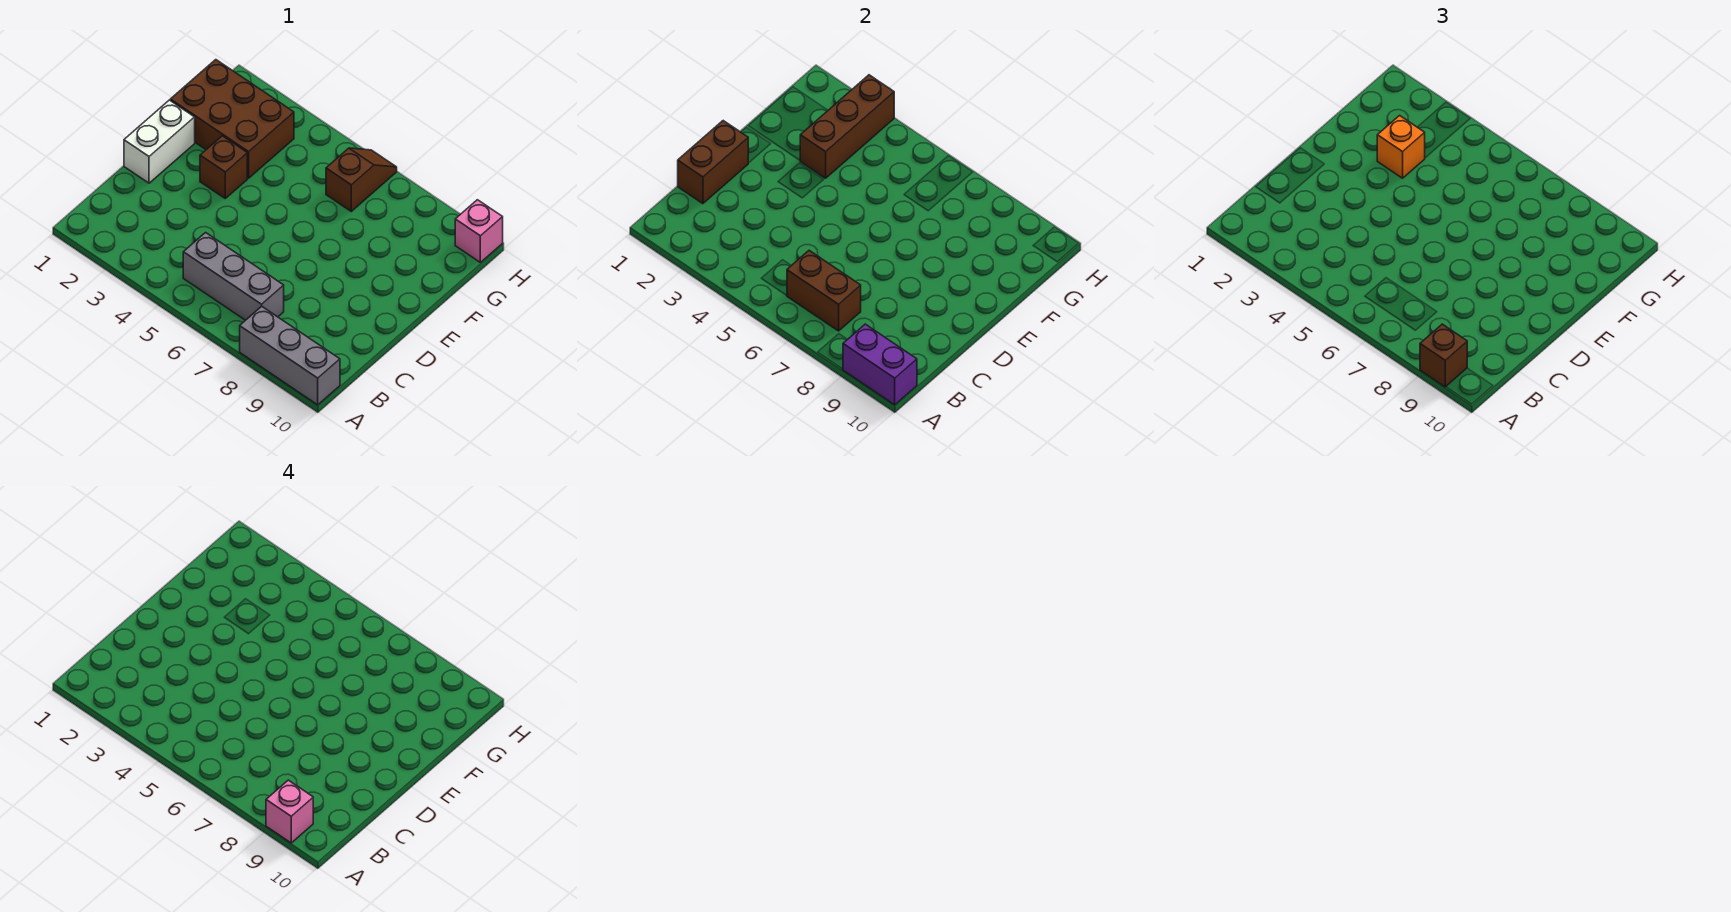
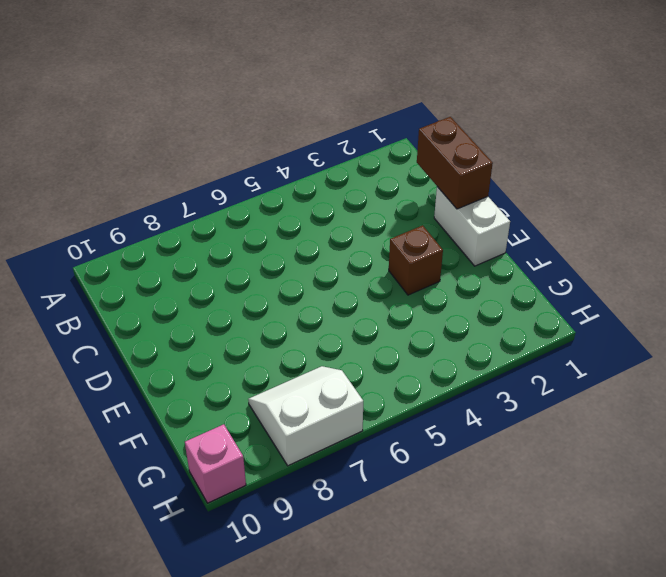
white 2x2 slope [248,366,363,466] -> none
none -> grey 1x3 brick [240,306,340,405]
none -> grey 1x3 brick [183,233,284,320]
none -> brown 2x3 brick [170,60,294,178]

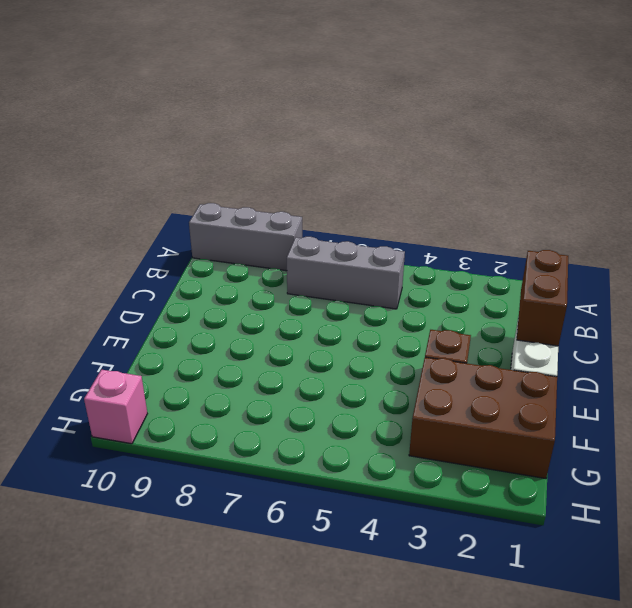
none -> brown 1x2 slope [326,148,397,211]
none -> purple 1x2 brick [843,324,917,405]
none -> brown 1x2 brick [787,251,861,331]

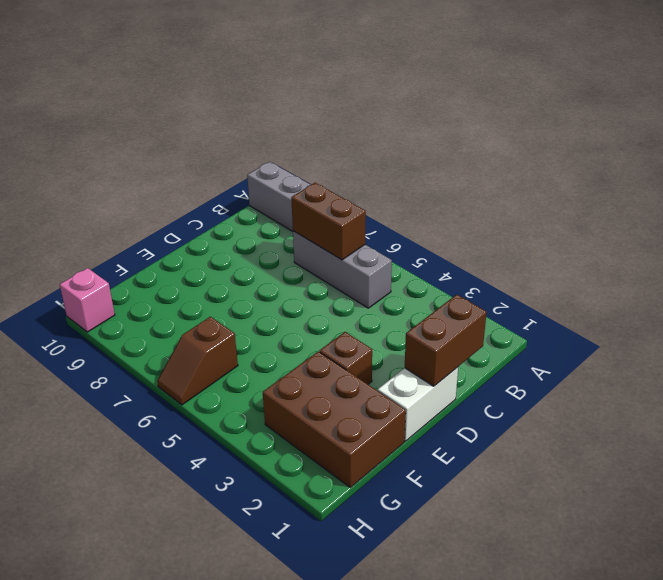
none -> purple 1x2 brick [843,324,917,405]
none -> brown 1x3 brick [800,75,894,178]
none -> brown 1x1 brick [1420,324,1467,387]

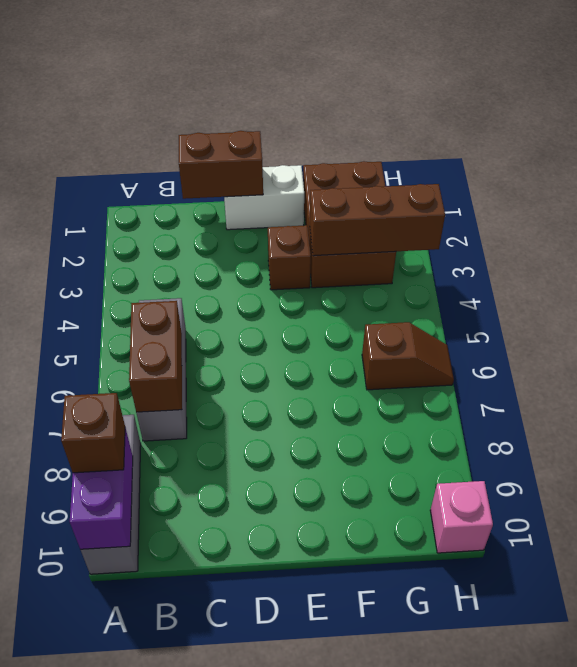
none -> orange 1x1 brick [1377,116,1425,178]
none -> pink 1x1 brick [266,780,313,843]

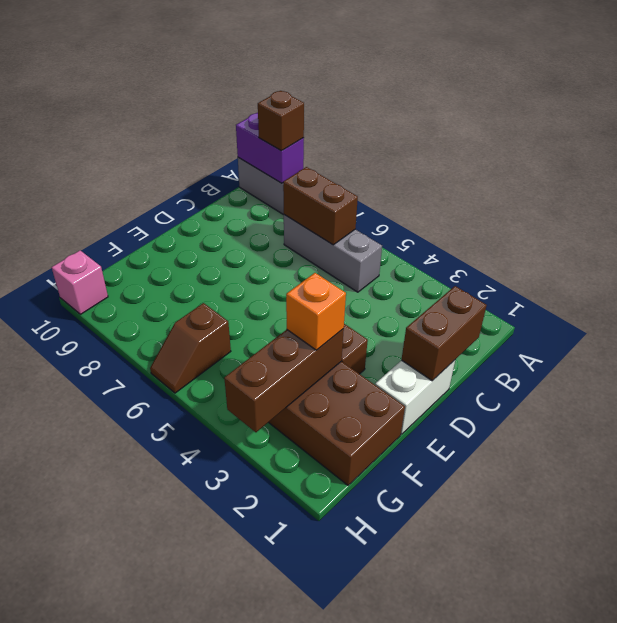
none -> pink 1x1 brick [266,780,313,843]

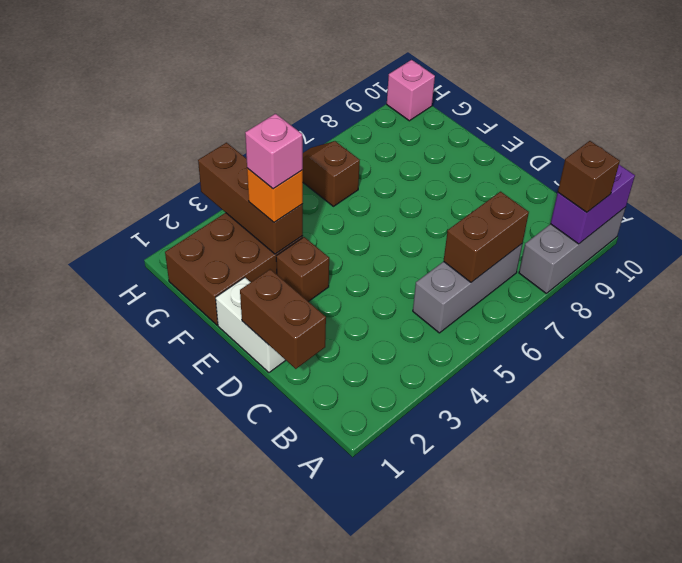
pink 1x1 brick [245,114,303,189] -> pink 1x1 brick moved to [266,780,313,843]

